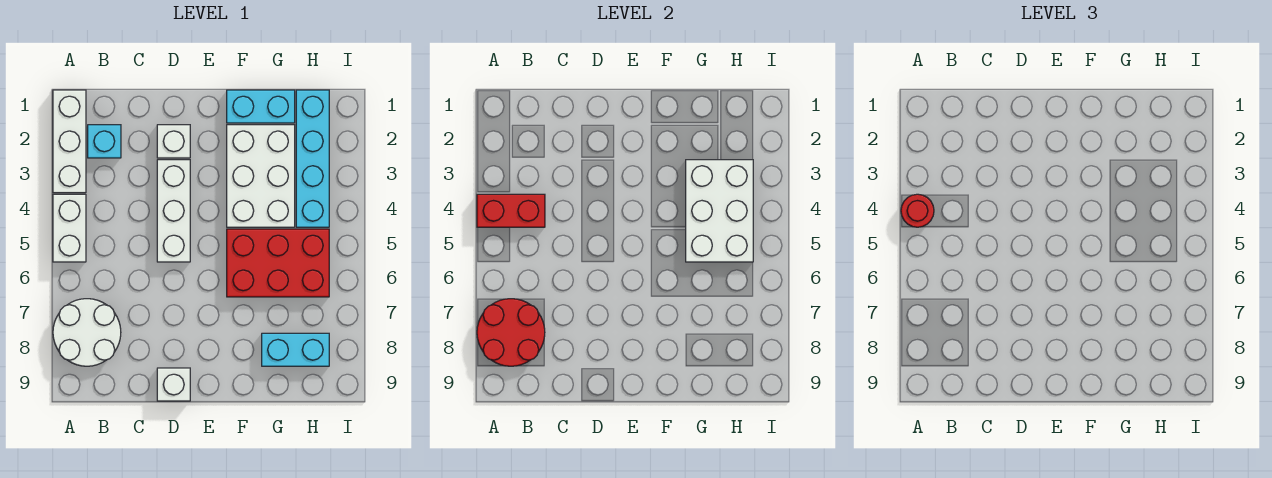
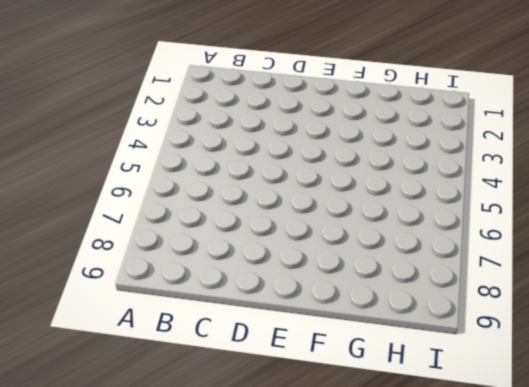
none -> white 1x3 brick [53,90,86,193]
none -> white 1x2 brick [53,194,86,262]
none -> white 2x2 round brick [53,299,121,366]

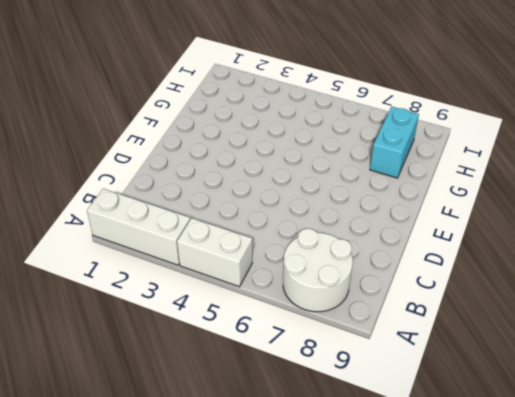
none -> cyan 1x1 brick [88,125,121,158]
none -> white 1x1 brick [157,125,190,158]
none -> white 1x3 brick [157,160,190,262]

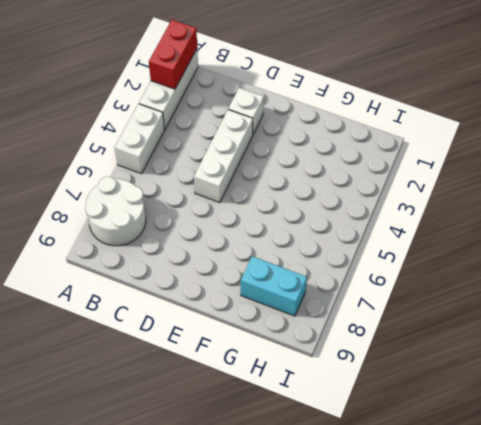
red 1x2 brick [149,20,197,89] -> red 1x2 brick turned to [477,194,545,227]
none -> cyan 1x1 brick [88,125,121,158]
none -> white 1x1 brick [157,368,190,401]
none -> cyan 1x2 brick [227,90,295,123]

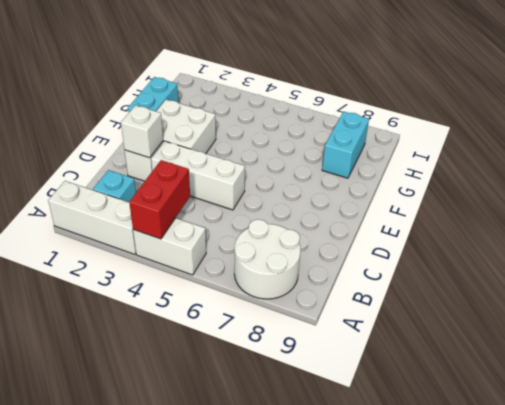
white 1x1 brick [121,105,163,158] -> white 1x1 brick moved to [157,368,190,401]
white 2x2 brick [156,100,216,154] -> white 2x3 brick [227,125,295,227]
none -> red 2x3 brick [227,229,329,297]
none -> cyan 1x4 brick [296,90,329,227]
none -> red 2x2 round brick [477,299,545,366]

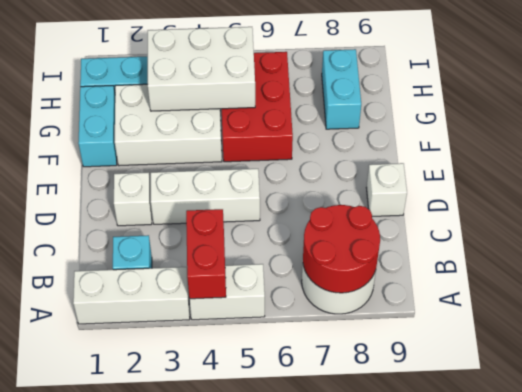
none -> red 1x1 round brick [901,194,934,227]

